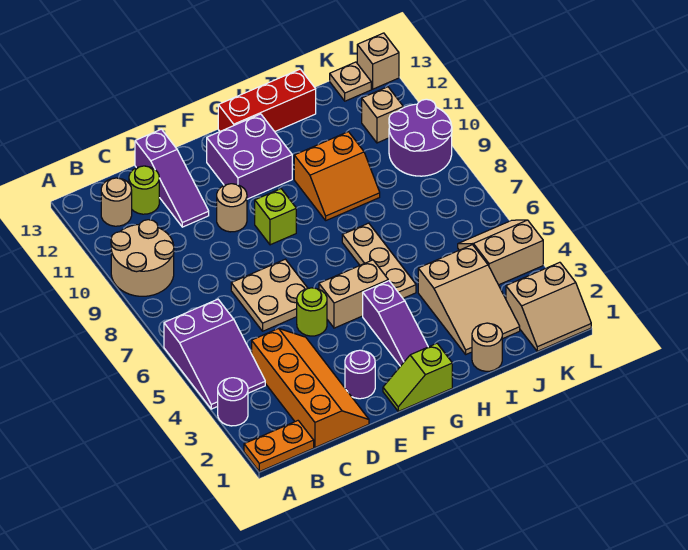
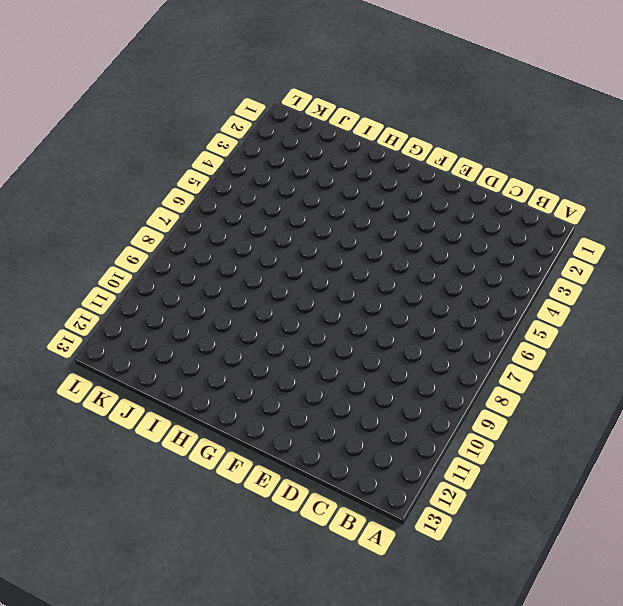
none -> orange 1x2 plate [244,421,314,472]
none -> purple 1x1 round brick [218,378,248,426]
none -> purple 2x3 slope [164,299,265,409]

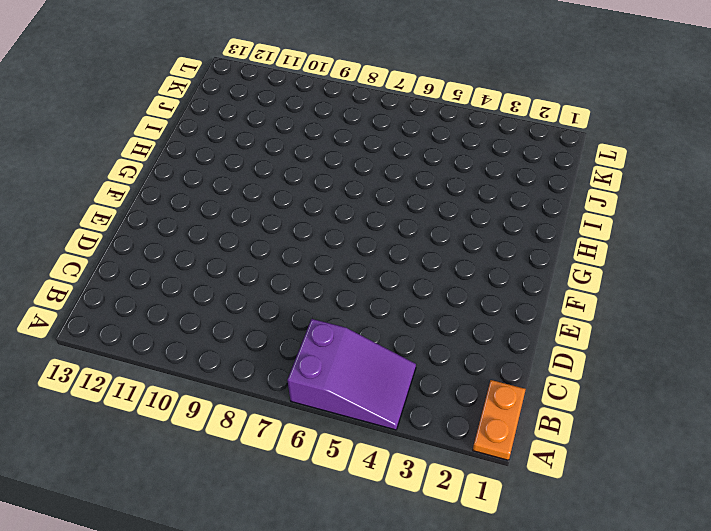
none -> purple 1x1 round brick [218,378,248,426]
none -> tan 2x2 round brick [111,220,174,296]
none -> tan 1x1 round brick [101,178,132,226]

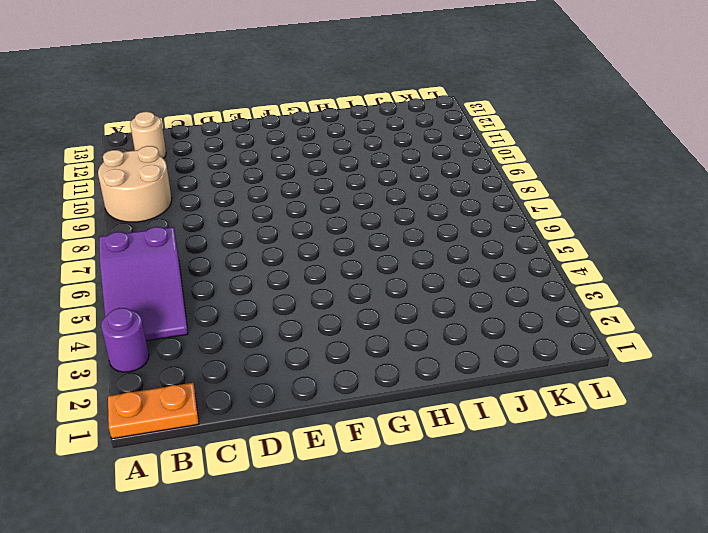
none -> orange 2x4 slope [252,329,369,448]
none -> lime 1x1 round brick [129,166,159,214]
none -> tan 2x2 plate [231,259,308,331]

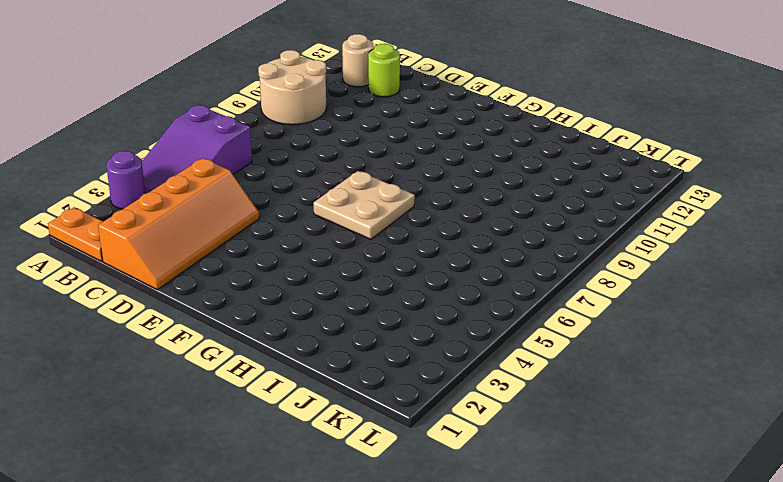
tan 2x2 plate [314,171,415,239] -> tan 2x2 plate moved to [231,259,308,331]
none -> purple 1x3 slope [135,129,209,227]
none -> purple 1x1 round brick [345,350,375,399]
none -> lime 1x1 round brick [297,288,327,336]

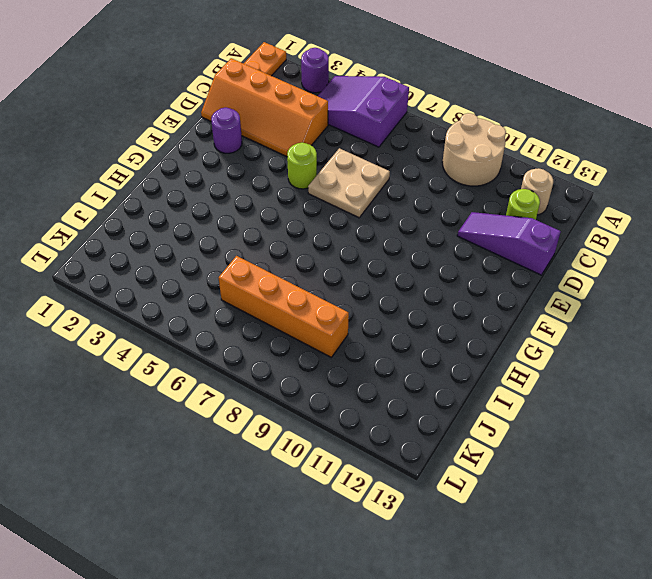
orange 1x4 brick [219,256,349,357] -> none
none -> tan 1x1 round brick [217,184,247,232]
none -> lime 1x2 slope [383,343,452,411]
none -> tan 1x2 brick [319,260,388,328]

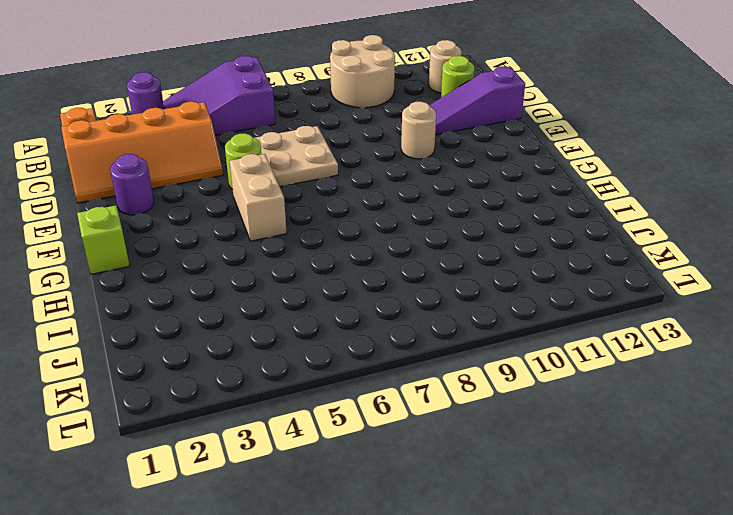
none -> lime 1x1 brick [255,189,296,245]
none -> purple 2x2 brick [207,114,292,199]
none -> purple 1x3 slope [363,281,428,366]

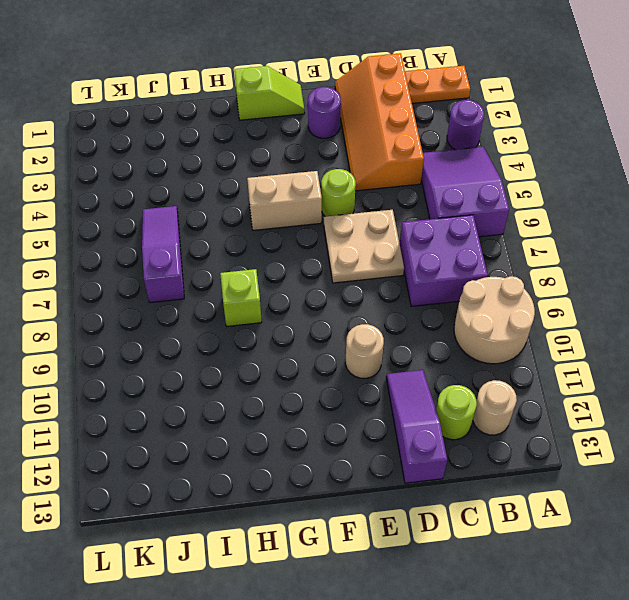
purple 2x2 brick [400,215,488,306] -> purple 2x2 brick moved to [207,114,292,199]
lime 1x1 brick [220,269,262,326] -> lime 1x1 brick moved to [255,189,296,245]
purple 1x3 slope [142,206,184,303] -> purple 1x3 slope moved to [363,281,428,366]
none -> red 1x3 brick [218,69,316,132]
none -> tan 1x3 plate [342,223,416,298]
none -> orange 2x2 slope [294,132,380,220]

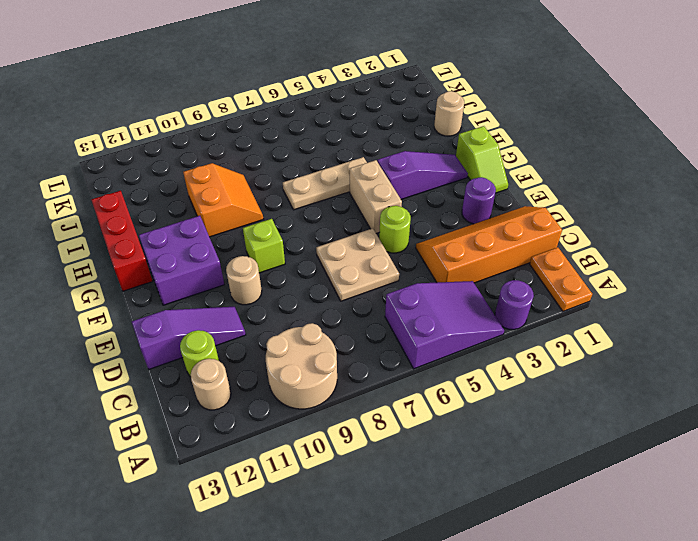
none -> tan 2x3 slope [418,245,520,354]
none -> tan 2x2 slope [506,262,591,351]
none -> tan 2x2 slope [458,220,543,285]

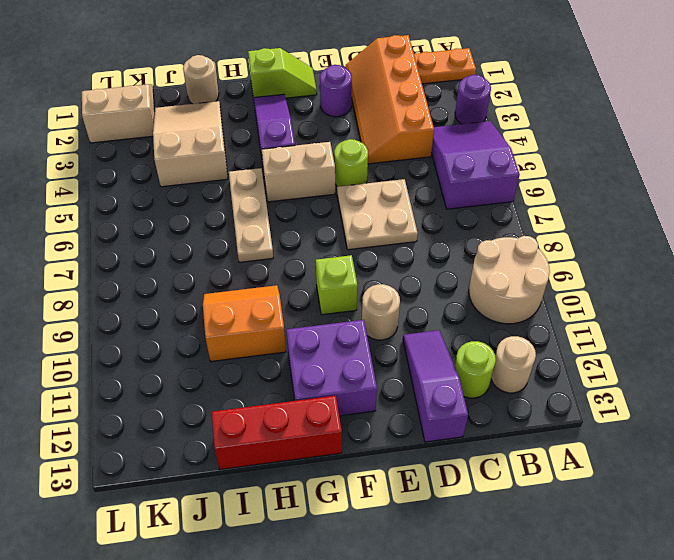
none -> tan 2x2 slope [458,220,543,285]
none -> purple 2x2 round brick [389,99,452,176]
none -> tan 1x1 brick [362,87,403,143]

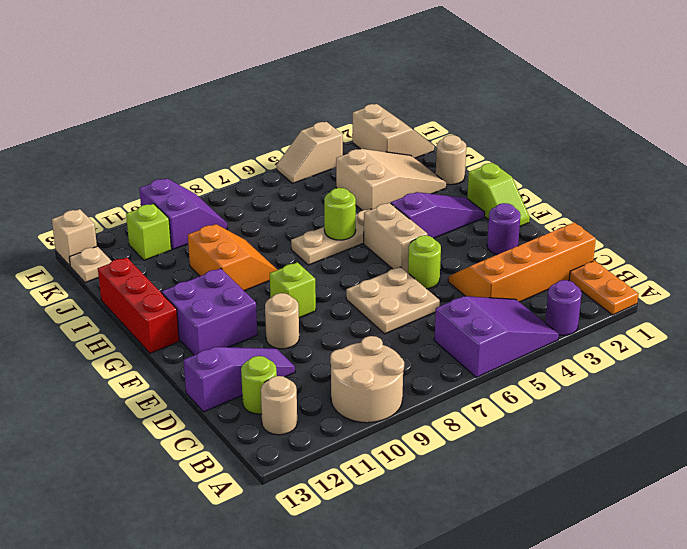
lime 1x1 round brick [324,188,356,240] -> none
purple 2x2 slope [139,178,228,249] -> purple 2x2 round brick [389,99,452,176]
lime 1x1 brick [126,204,171,260] -> tan 1x1 brick [362,87,403,143]
tan 1x2 slope [277,122,343,183] -> tan 2x2 slope [458,220,543,285]

